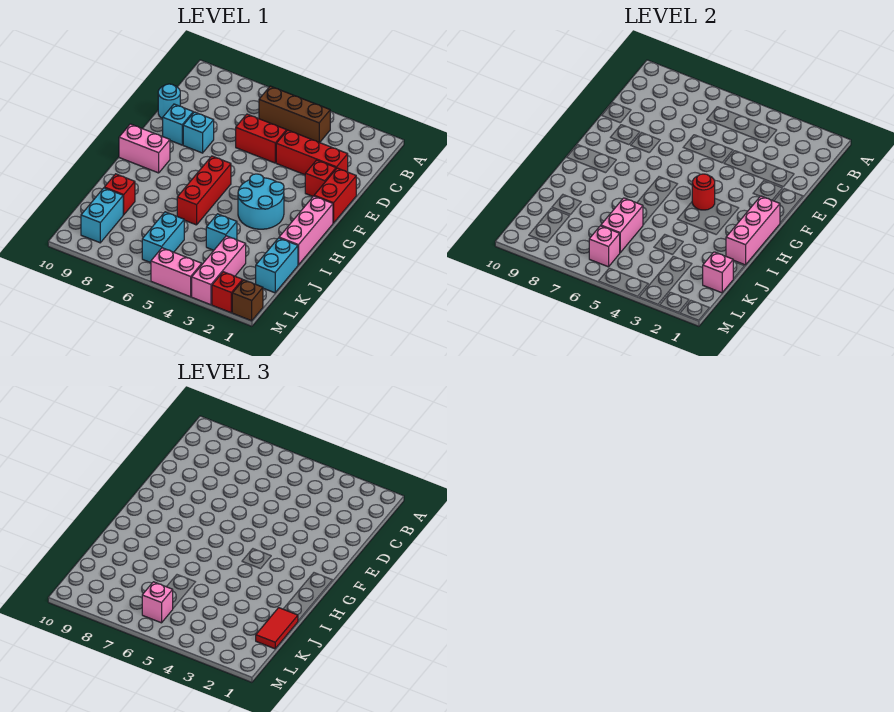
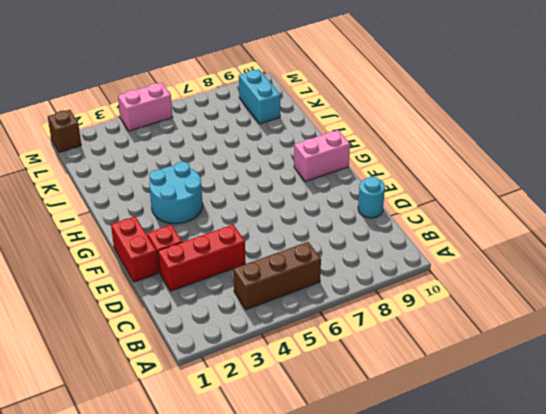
none -> red 1x2 brick [236,114,287,163]
none -> cyan 1x1 brick [183,112,214,153]
none -> cyan 1x1 brick [163,104,193,145]

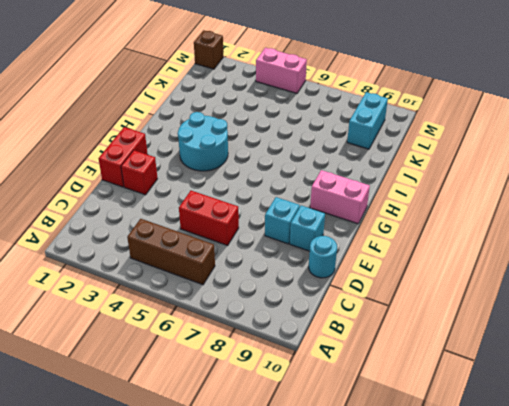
none -> red 1x3 brick [276,130,348,175]
none -> pink 1x3 brick [279,196,333,265]
none -> red 1x3 brick [177,156,231,225]

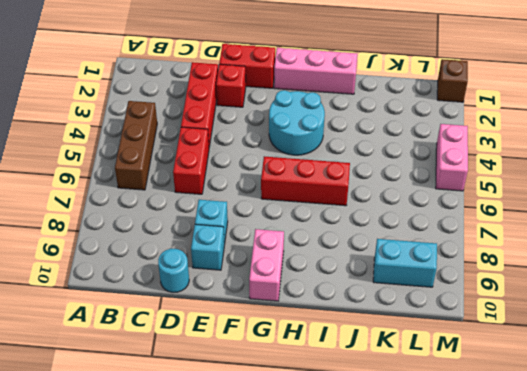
none -> cyan 1x2 brick [256,238,298,293]
none -> cyan 1x1 brick [206,214,237,250]
none -> red 1x1 brick [104,174,135,215]

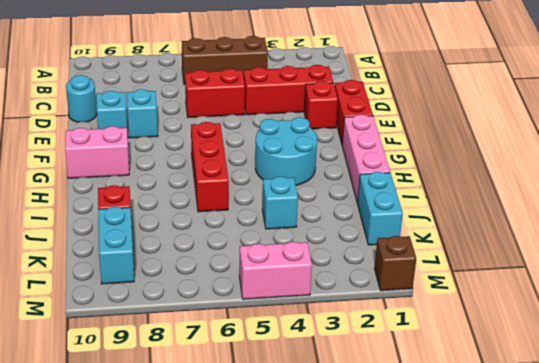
none -> pink 1x3 brick [192,236,246,305]
none -> cyan 1x2 brick [142,212,184,263]
none -> red 1x1 brick [212,272,243,313]

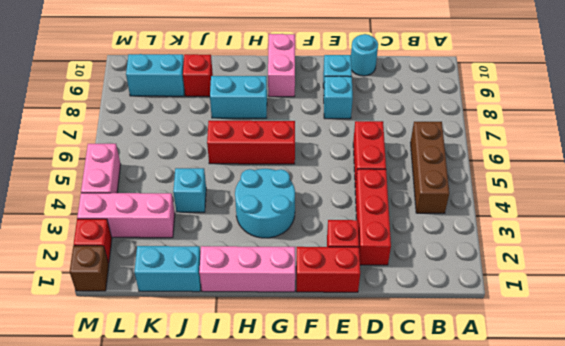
cyan 1x2 brick [210,76,267,118] -> cyan 1x2 brick moved to [142,212,184,263]
none -> pink 1x3 brick [726,196,780,265]
none -> red 1x1 round brick [692,174,715,210]
none -> pink 1x2 brick [601,198,643,253]

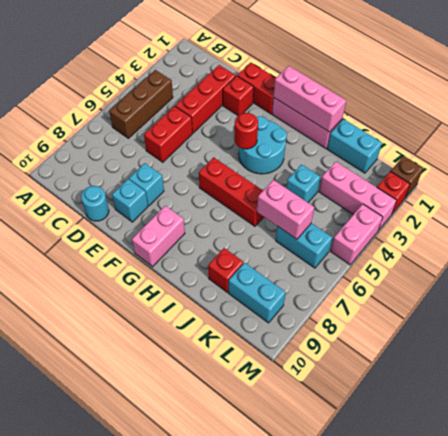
none -> pink 1x1 brick [703,252,733,293]
none -> pink 1x1 brick [589,226,620,267]
none -> red 1x2 tile [256,608,298,649]

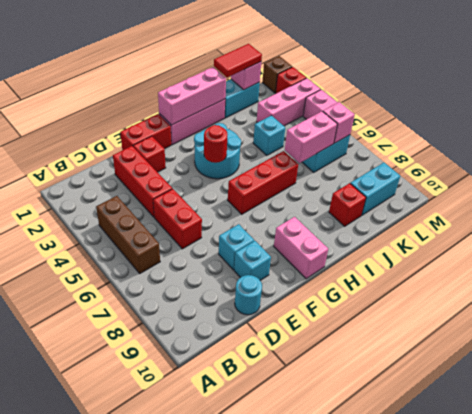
none -> pink 1x1 brick [142,582,173,623]

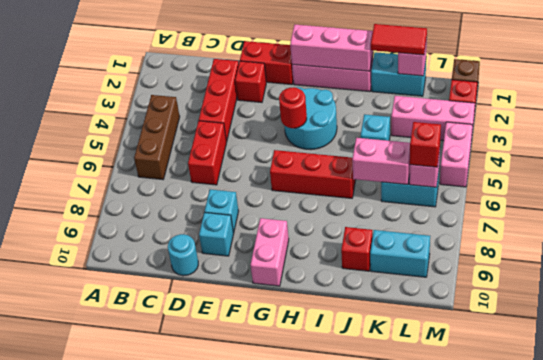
red 1x1 brick [410,122,441,167] -> pink 1x1 brick [142,582,173,623]

